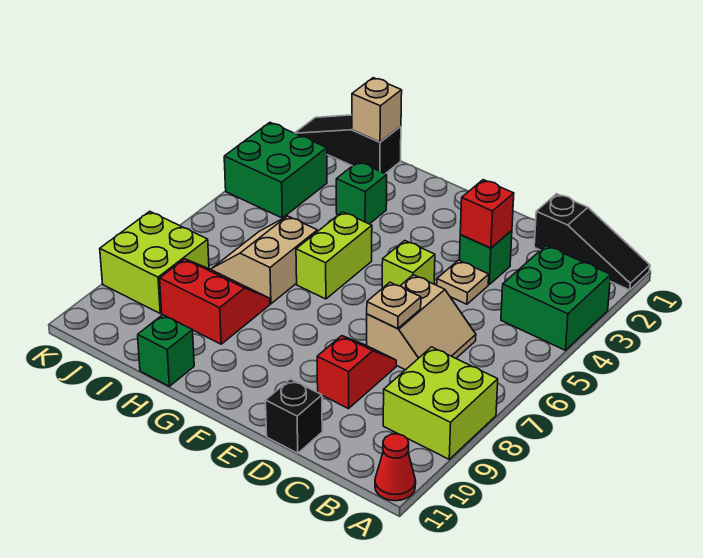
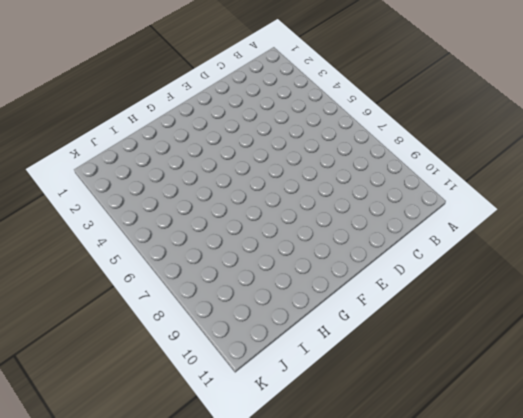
none -> black 1x3 slope [534,194,650,290]
none -> green 2x2 brick [501,246,611,350]
none -> lime 2x2 brick [383,347,498,459]

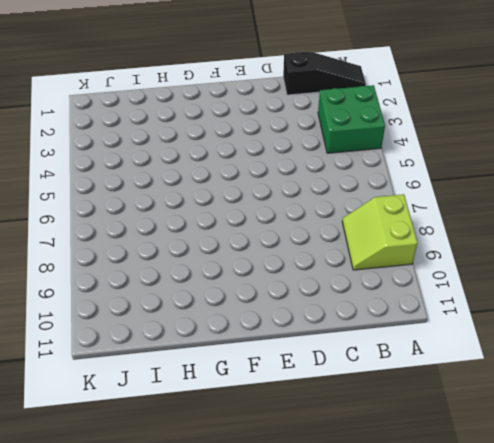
lime 2x2 slope [342,194,418,270] -> lime 2x2 brick [383,347,498,459]
none -> red 1x1 cone [375,434,416,501]
none -> tan 2x2 slope [367,275,476,370]
none -> green 1x1 brick [459,230,512,285]

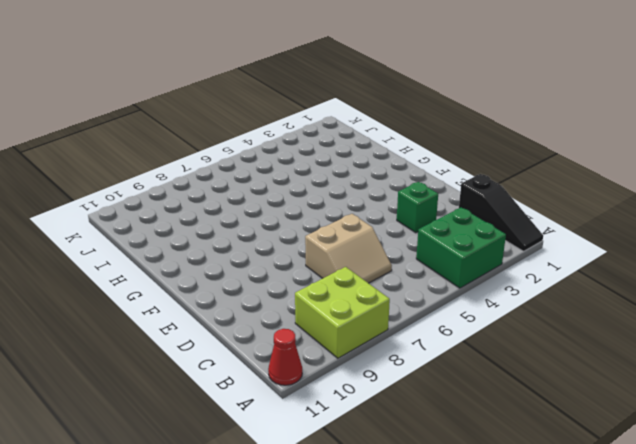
none -> tan 1x1 plate [437,260,489,304]
none -> red 1x2 slope [317,336,396,409]
none -> black 1x1 brick [266,379,322,453]

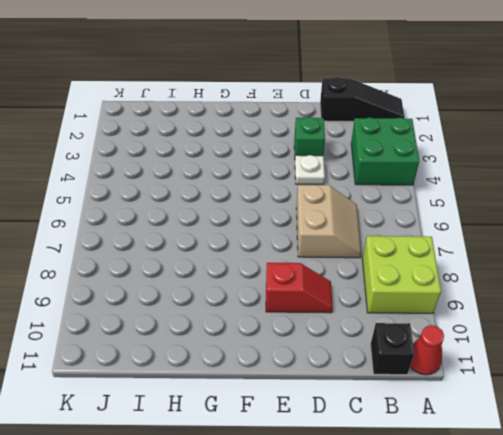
black 1x1 brick [371,323,414,375] -> black 1x1 brick moved to [266,379,322,453]
white 1x1 plate [295,155,325,184] -> tan 1x1 plate [437,260,489,304]
red 1x2 slope [266,263,333,313] -> red 1x2 slope turned to [317,336,396,409]
none -> lime 1x1 brick [382,241,435,288]
none -> lime 1x2 brick [296,212,372,299]
none -> green 1x1 brick [336,162,387,224]

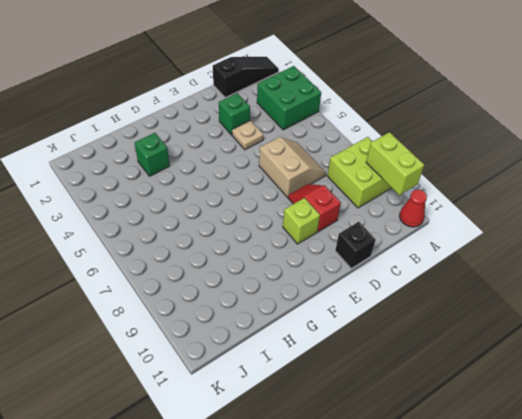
lime 1x2 brick [366,132,424,195] -> lime 1x2 brick moved to [296,212,372,299]
lime 1x1 brick [283,198,320,244] -> lime 1x1 brick moved to [382,241,435,288]
none -> tan 2x2 slope [212,216,317,304]
none -> red 2x2 slope [160,259,270,344]
none -> green 1x1 brick [138,315,194,386]

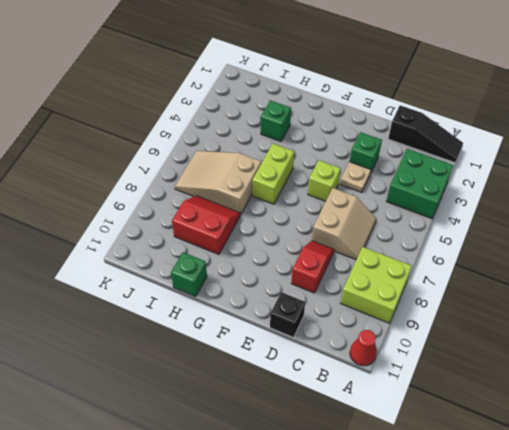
tan 2x3 slope [175,151,261,215] -> tan 2x2 slope [212,216,317,304]
none -> black 1x3 slope [295,115,401,174]
none -> green 2x2 brick [224,123,327,218]
none -> lime 2x2 brick [100,211,209,313]

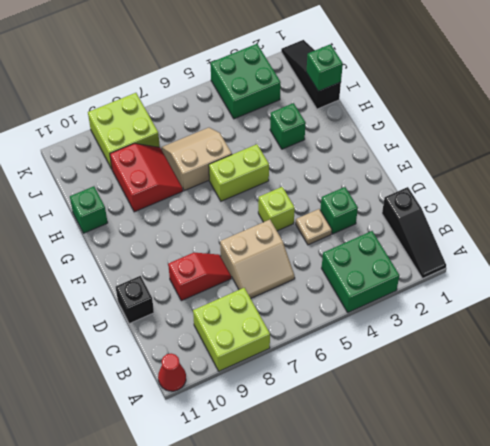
green 1x1 brick [306,44,343,91] -> tan 1x1 brick [352,78,402,142]
none -> red 1x1 brick [460,180,514,248]
none -> tan 1x1 plate [367,282,421,329]

